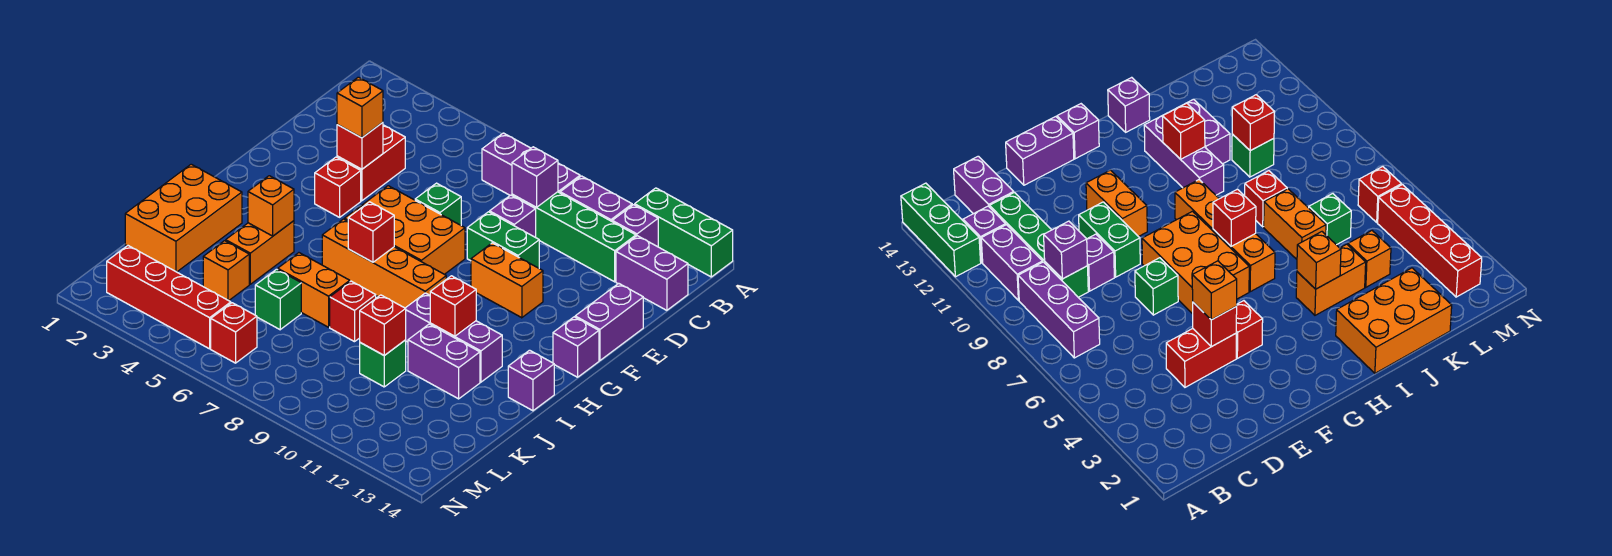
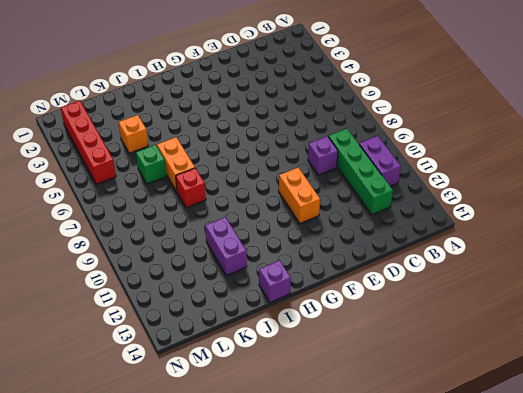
none -> green 1x3 brick [635,188,733,277]
none -> purple 1x3 brick [482,133,580,195]
none -> purple 1x1 brick [612,205,658,247]
none -> purple 1x2 brick [616,236,688,310]

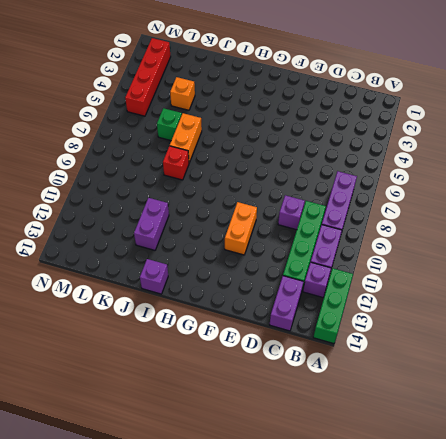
none -> red 1x2 brick [337,125,405,201]
none -> green 1x1 brick [415,183,461,225]
none -> green 1x2 brick [467,212,539,268]
none -> purple 1x2 brick [575,283,643,361]

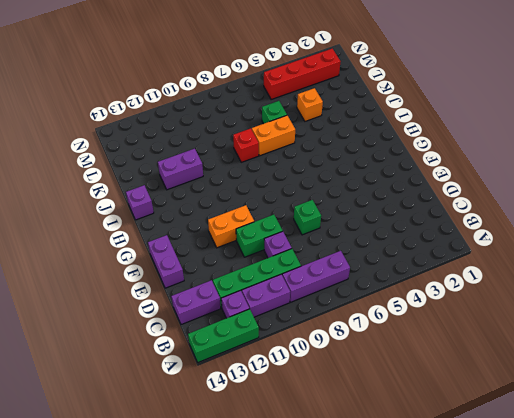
none -> red 1x2 brick [337,125,405,201]
none -> red 1x1 brick [315,157,361,217]
none -> orange 2x3 brick [345,186,465,274]
none -> purple 1x1 brick [553,317,599,377]

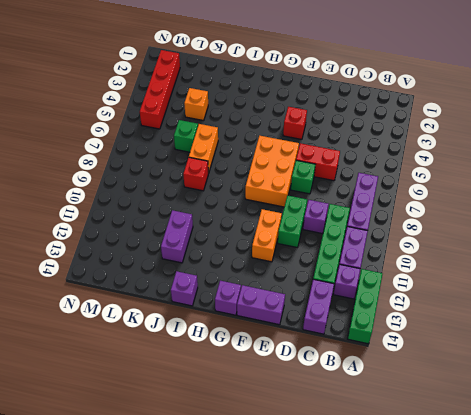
red 1x2 brick [296,143,340,181] -> red 1x2 brick moved to [337,125,405,201]
none -> orange 1x4 brick [322,219,446,308]
none -> orange 2x3 brick [125,164,242,272]
none -> orange 1x2 brick [226,221,294,284]
none -> purple 1x3 brick [405,293,502,382]

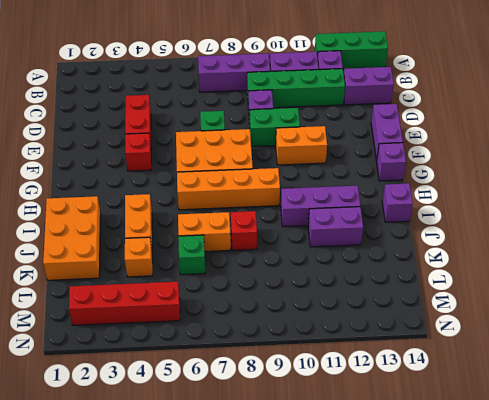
none -> green 1x1 brick [360,340,406,387]
none -> red 1x1 brick [211,303,257,363]
none -> purple 1x1 brick [512,147,558,207]
none -> red 1x1 brick [337,122,383,169]

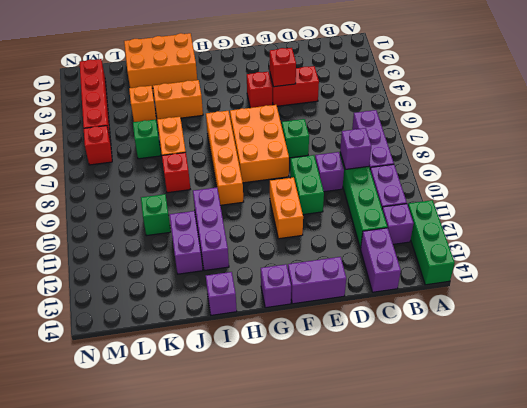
none -> red 1x1 brick [348,202,394,262]
none -> orange 1x1 brick [248,176,294,236]
none -> red 1x1 brick [430,276,476,336]
none -> red 1x1 brick [360,295,406,355]

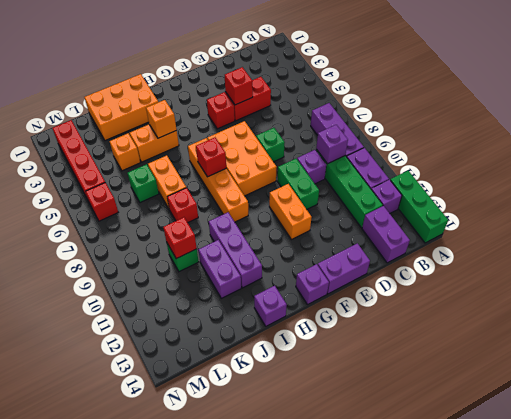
none -> red 1x1 brick [430,276,476,336]
none -> orange 1x1 brick [337,77,383,138]

